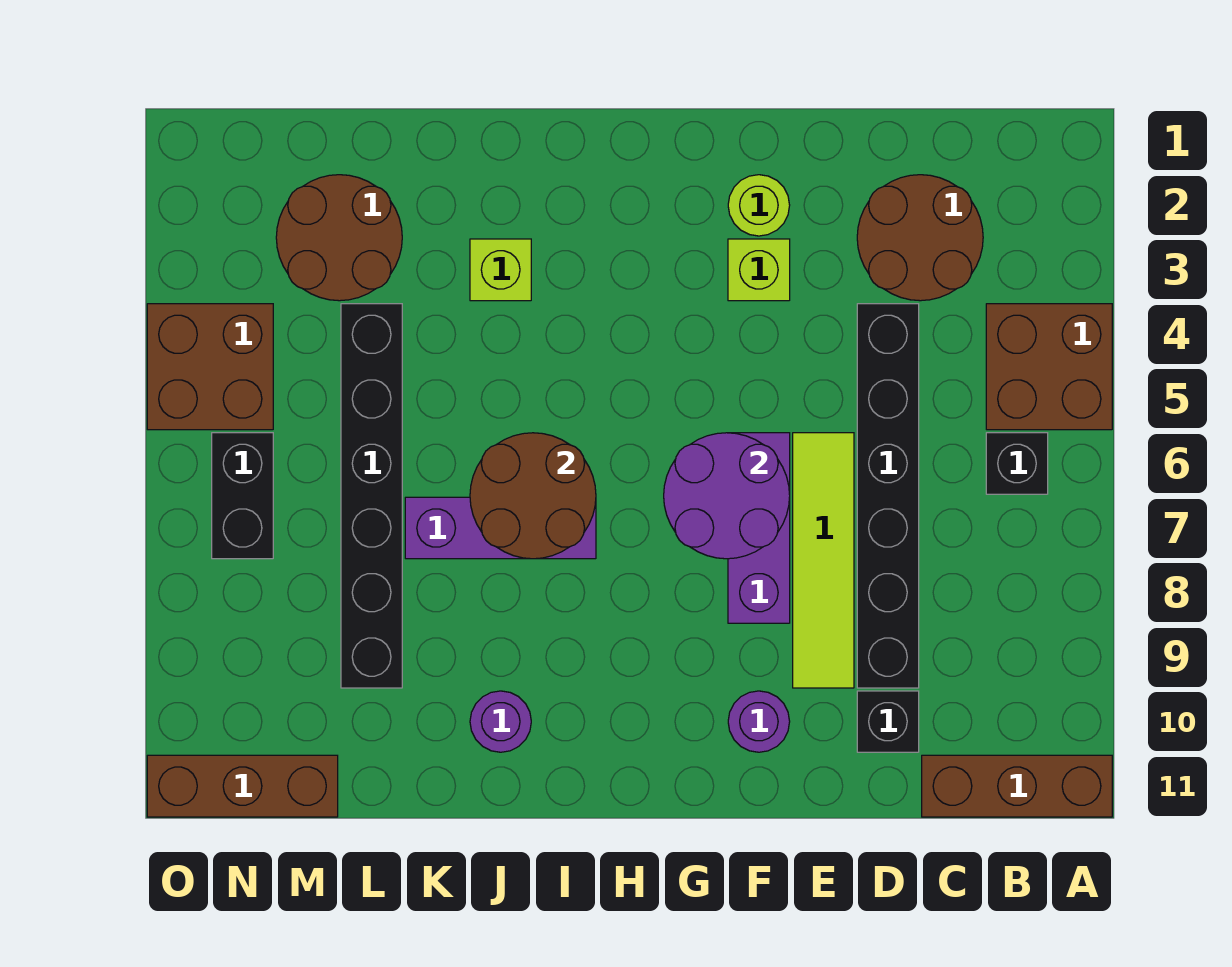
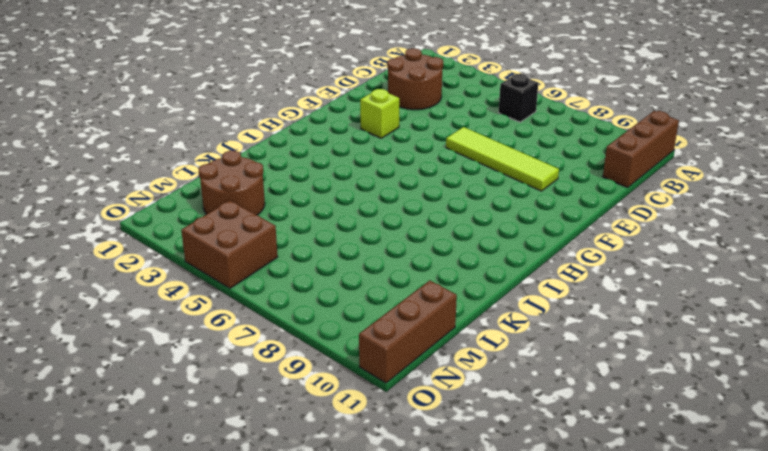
none -> brown 2x2 brick [986,304,1112,430]
none -> black 1x6 brick [857,304,919,688]
none -> black 1x1 brick [857,691,919,752]

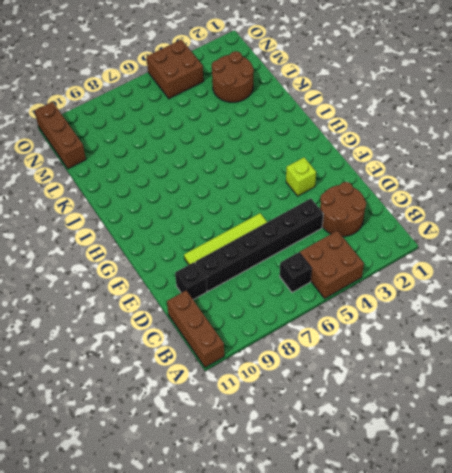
none -> lime 1x1 round brick [728,175,790,236]
none -> purple 1x3 brick [728,433,790,623]
none -> purple 1x1 round brick [728,691,790,752]

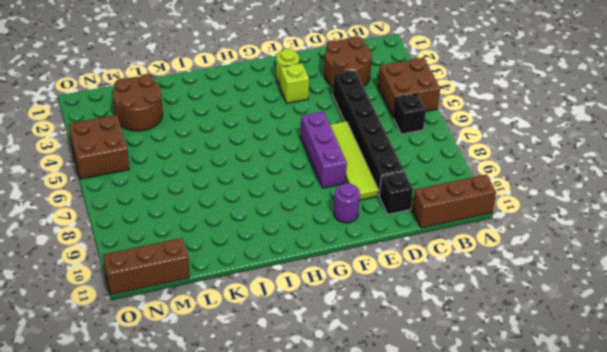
none -> purple 1x3 brick [405,497,596,559]
none -> lime 1x1 brick [470,239,531,301]
none -> purple 1x1 round brick [470,691,531,752]

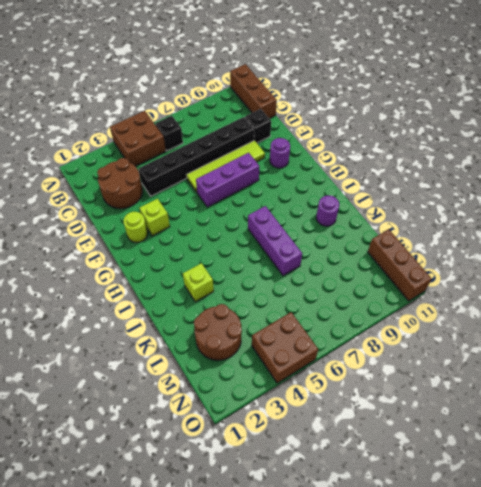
none -> black 1x6 brick [341,304,402,688]
none -> black 1x2 brick [212,433,273,559]
none -> purple 2x2 round brick [664,433,790,559]

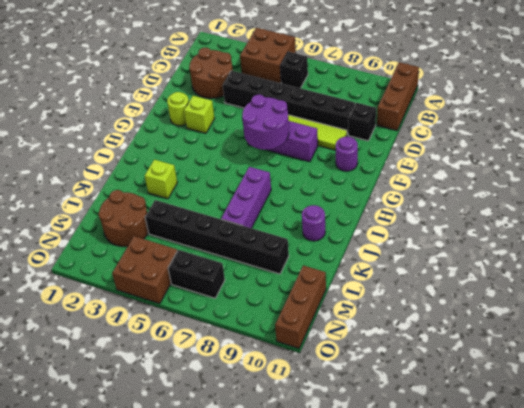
none -> brown 2x2 round brick [470,433,596,559]

